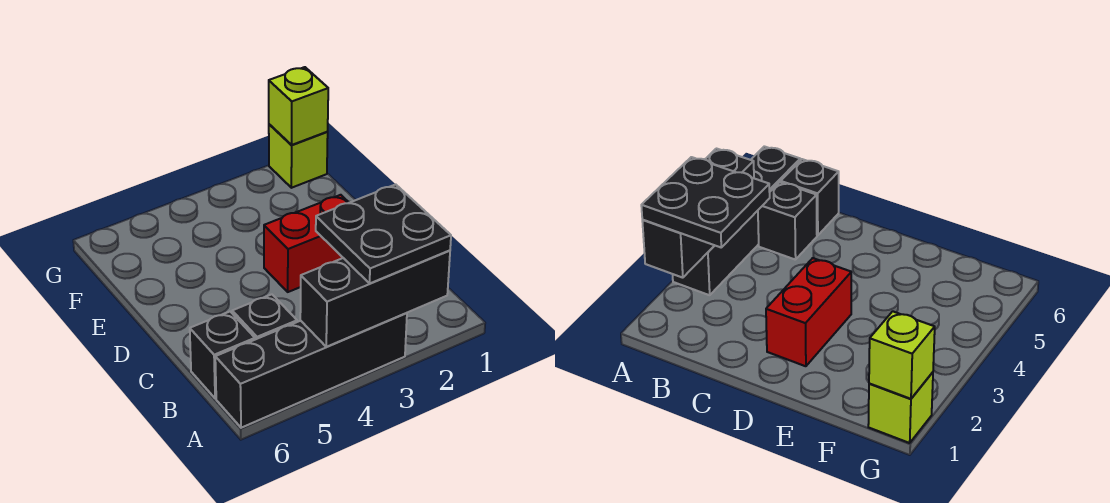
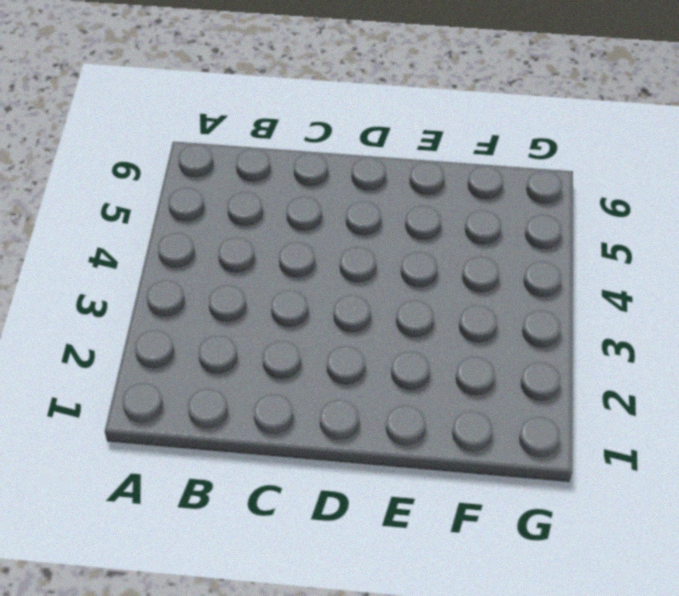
none -> black 1x4 brick [215,313,407,428]
none -> black 1x1 brick [232,294,297,340]

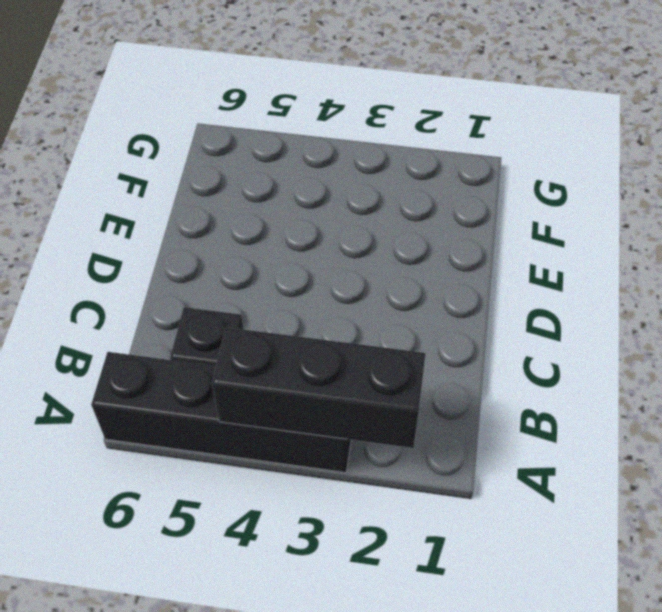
none -> black 1x1 brick [190,312,255,399]
none -> red 1x2 brick [264,195,349,292]

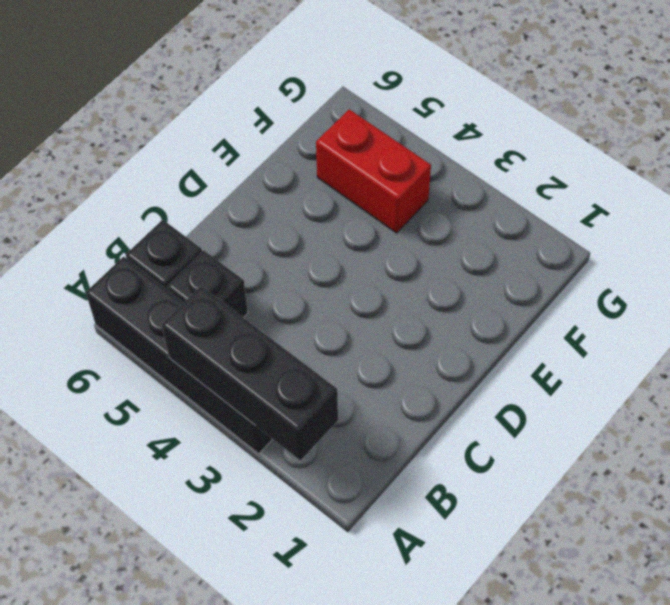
red 1x2 brick [316,109,431,233] -> red 1x2 brick moved to [264,195,349,292]
none -> lime 1x1 brick [269,124,328,188]
none -> lime 1x1 brick [269,67,328,145]

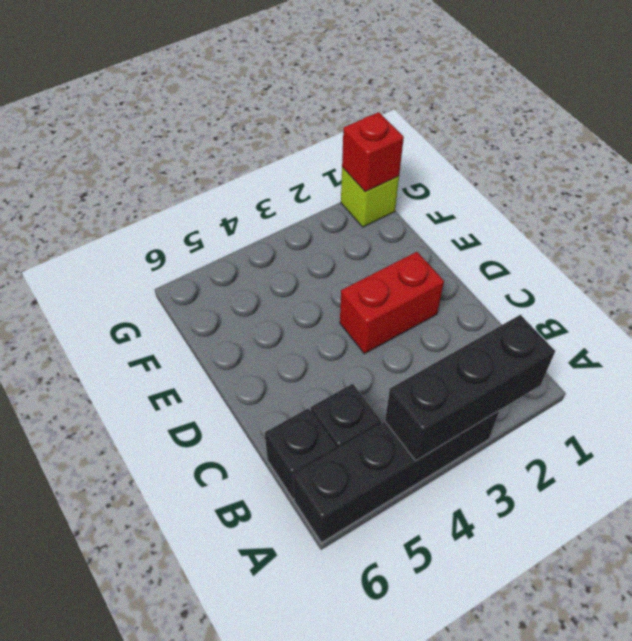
red 1x1 brick [342,112,404,192] -> lime 1x1 brick [269,67,328,145]
none -> black 2x2 plate [316,184,451,283]

